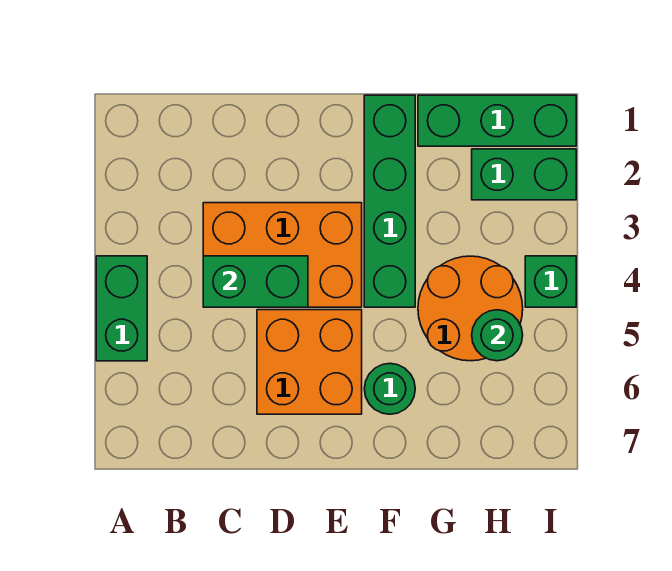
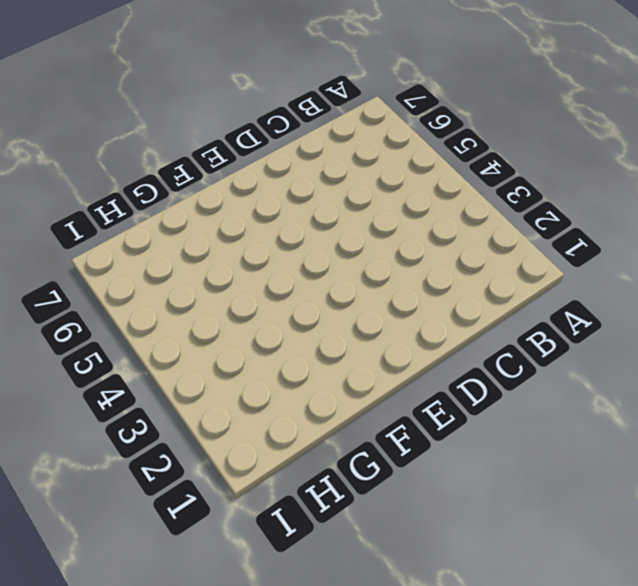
none -> green 1x2 brick [96,256,147,361]
none -> orange 2x3 brick [203,203,362,307]

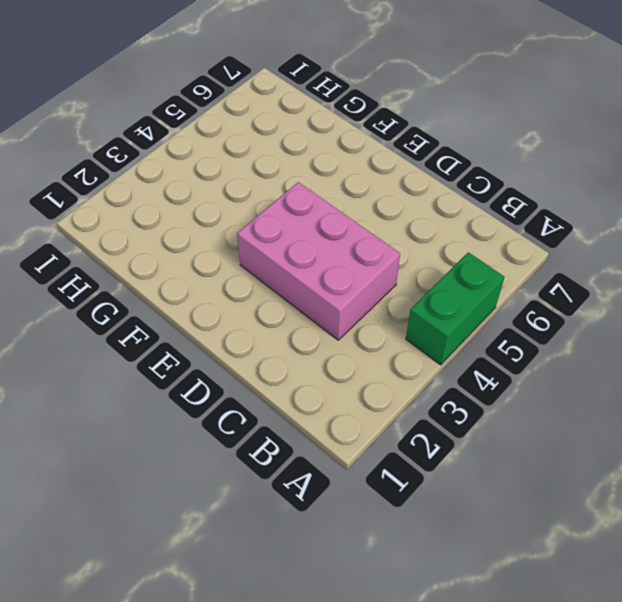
pink 2x3 brick [237,182,400,340] -> orange 2x3 brick [203,203,362,307]
none -> orange 2x2 brick [257,310,362,414]
none -> green 1x4 brick [364,95,415,307]

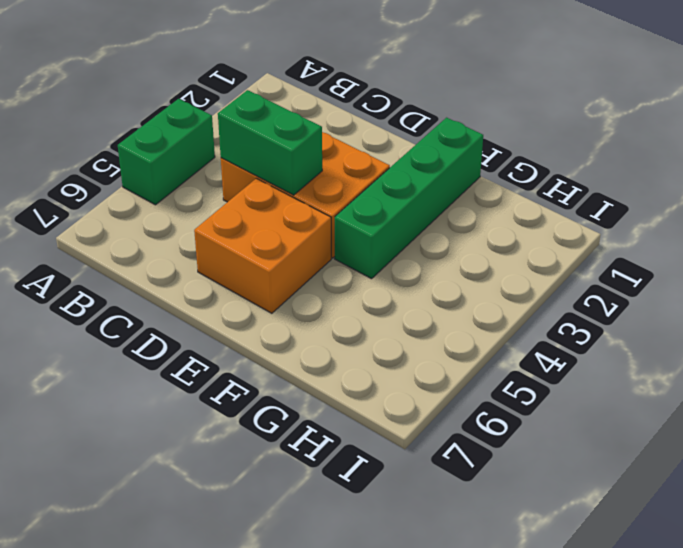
none -> green 1x1 round brick [364,363,415,414]
none -> green 1x3 brick [418,95,576,146]

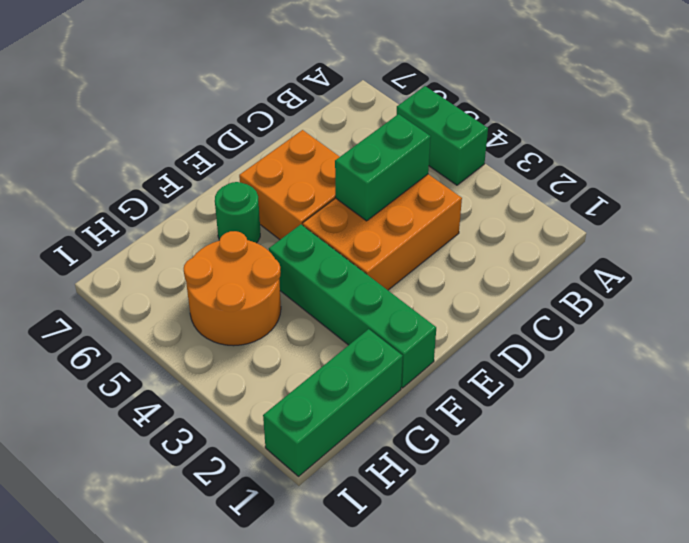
none -> green 1x2 brick [472,149,576,200]
none -> green 1x1 brick [525,256,576,307]

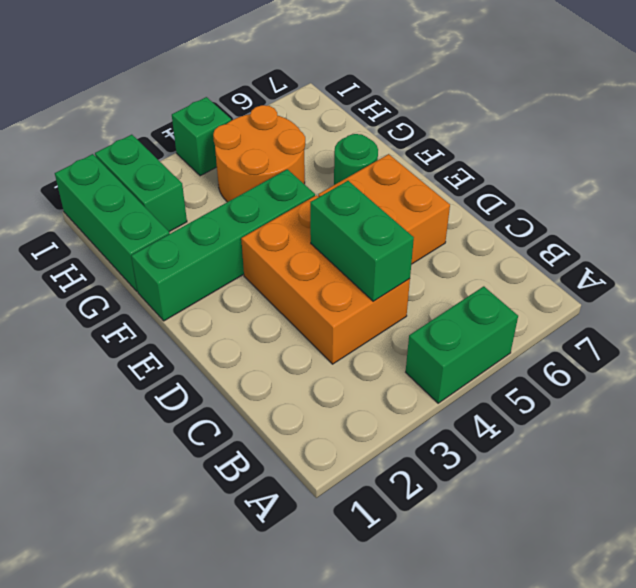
none -> green 1x1 round brick [472,310,523,361]

